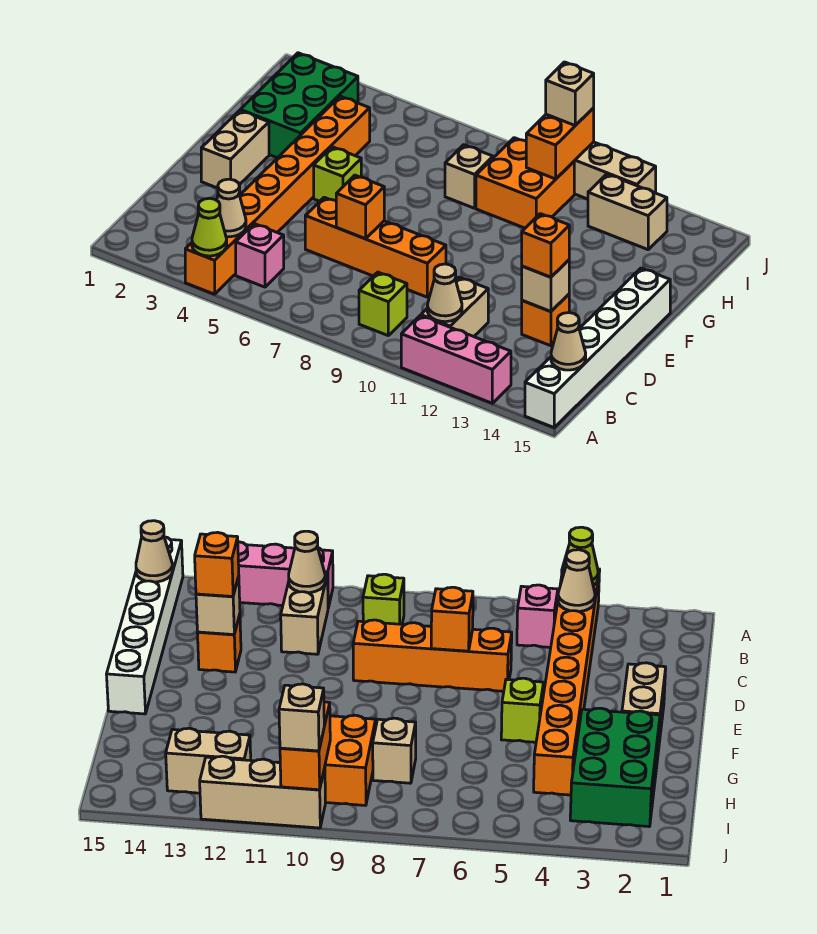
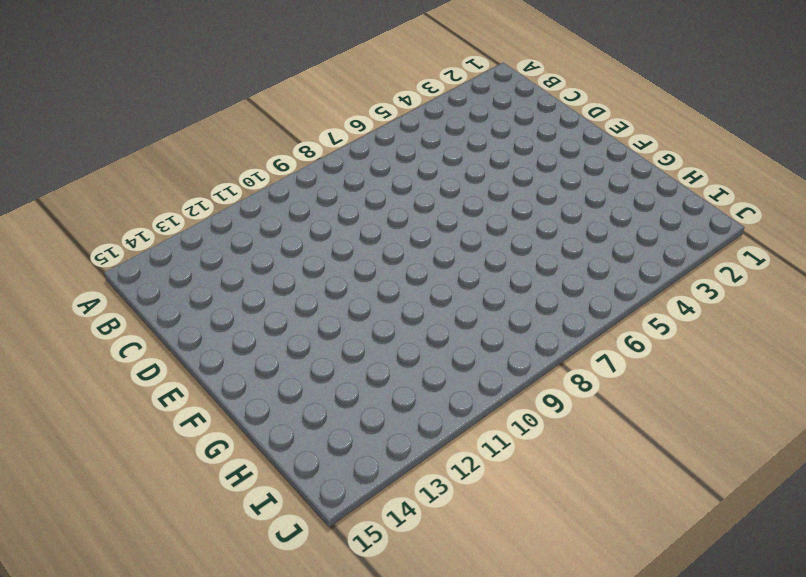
none -> orange 1x8 brick [185,96,370,294]
none -> pink 1x3 brick [401,316,511,403]
none -> white 1x6 brick [525,268,670,427]

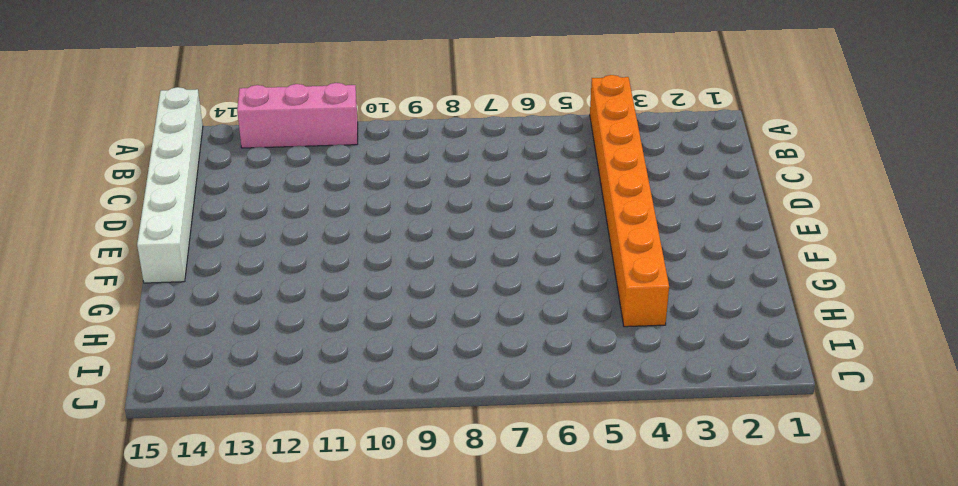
none -> pink 1x1 brick [236,224,284,287]
none -> lime 1x1 brick [359,272,407,335]
none -> tan 1x2 brick [421,277,488,337]

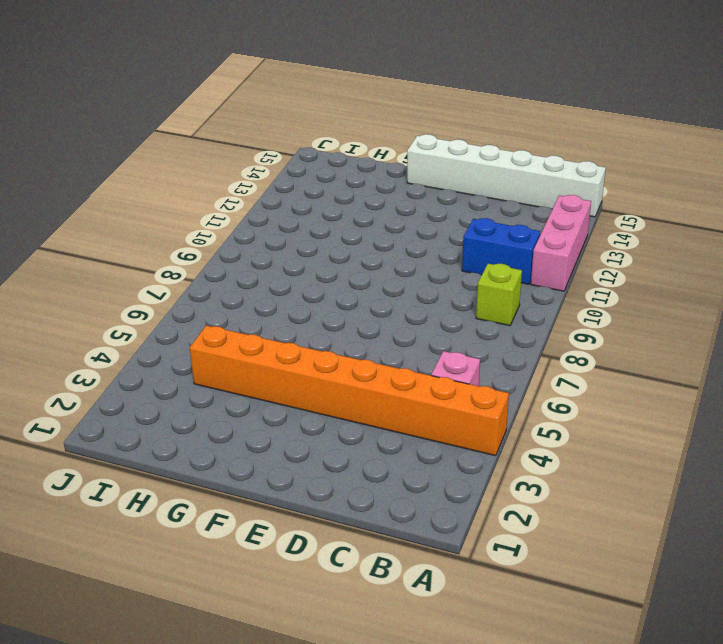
blue 1x2 brick [462,218,540,284] -> tan 1x2 brick [421,277,488,337]
none -> orange 1x4 brick [305,197,446,297]
none -> orange 1x1 brick [522,294,569,346]
none -> tan 1x2 brick [201,111,269,188]

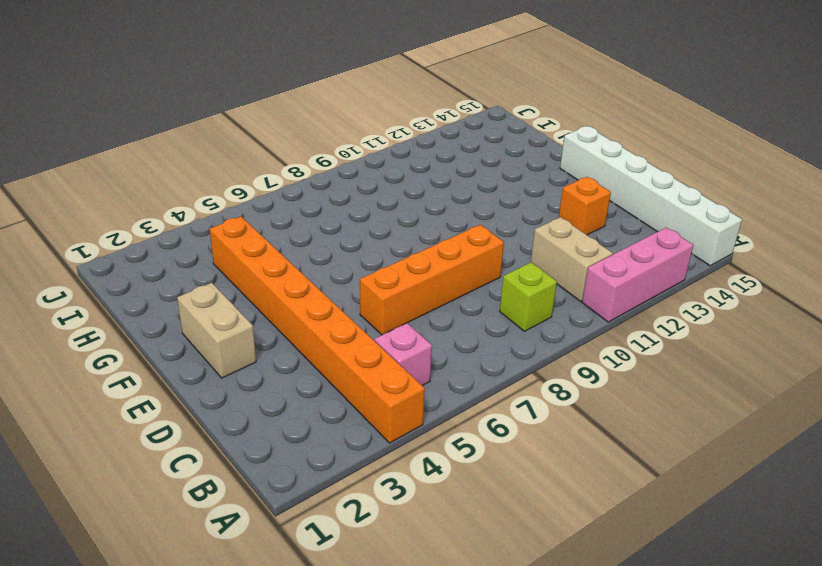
none -> lime 1x1 brick [314,147,361,201]
none -> green 2x3 brick [240,53,358,158]
none -> tan 1x1 brick [445,145,493,208]

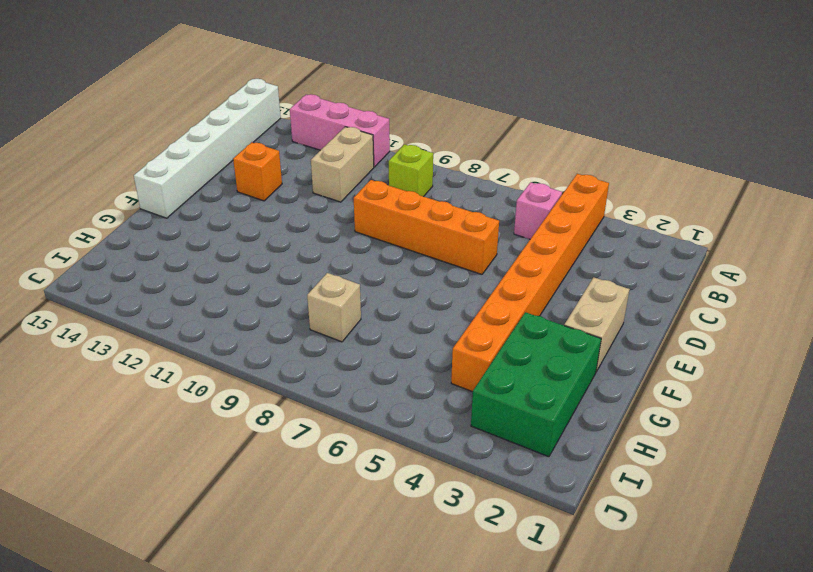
none -> lime 1x1 brick [314,147,361,201]
none -> orange 2x2 brick [476,138,574,228]
none -> tan 1x2 brick [588,174,667,250]

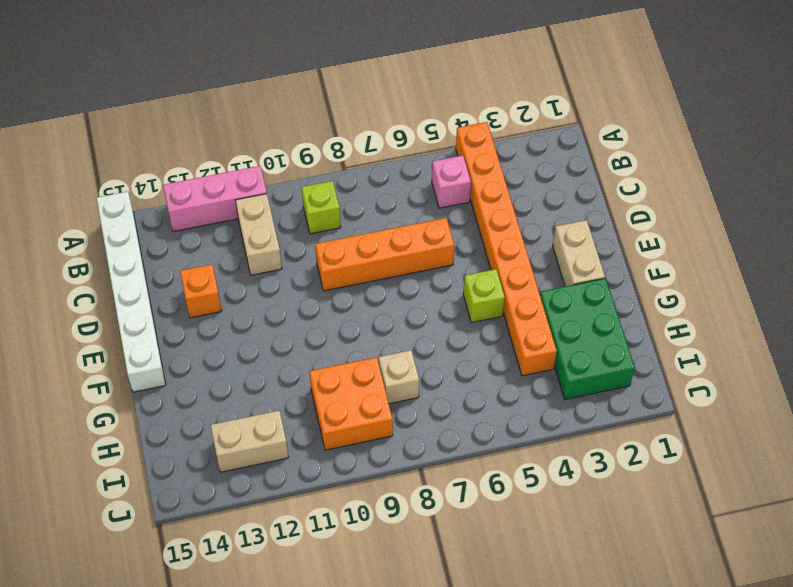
none -> tan 1x3 brick [574,142,656,199]
none -> lime 1x1 cone [192,198,227,256]
none -> tan 1x1 cone [217,179,246,237]

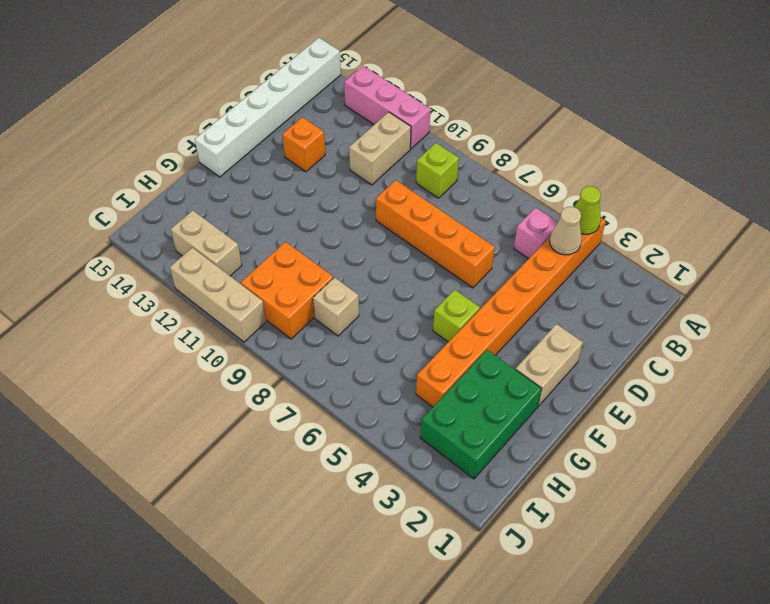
none -> tan 1x1 cone [427,264,462,322]
none -> tan 1x1 cone [551,313,586,370]
none -> orange 1x1 brick [336,175,384,239]

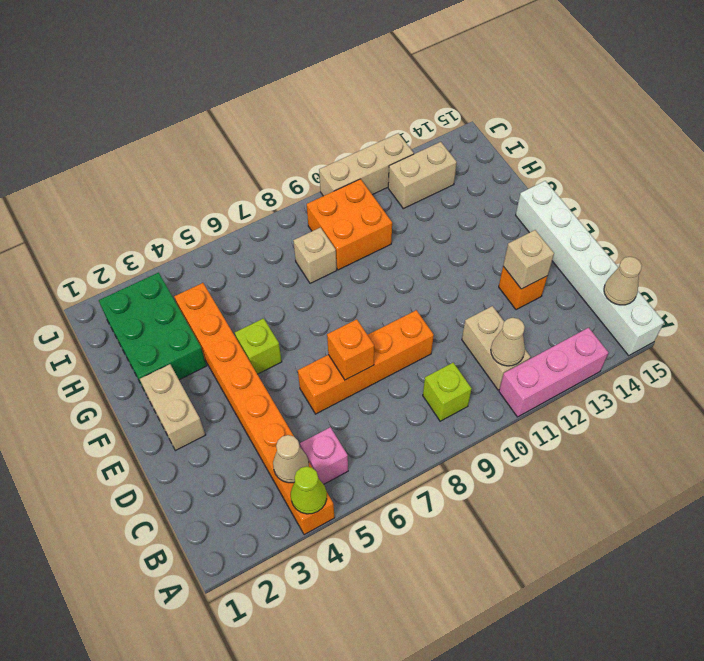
none -> orange 1x2 brick [526,108,594,179]
none -> orange 1x1 brick [522,214,569,277]
none -> tan 1x1 brick [546,62,594,125]

